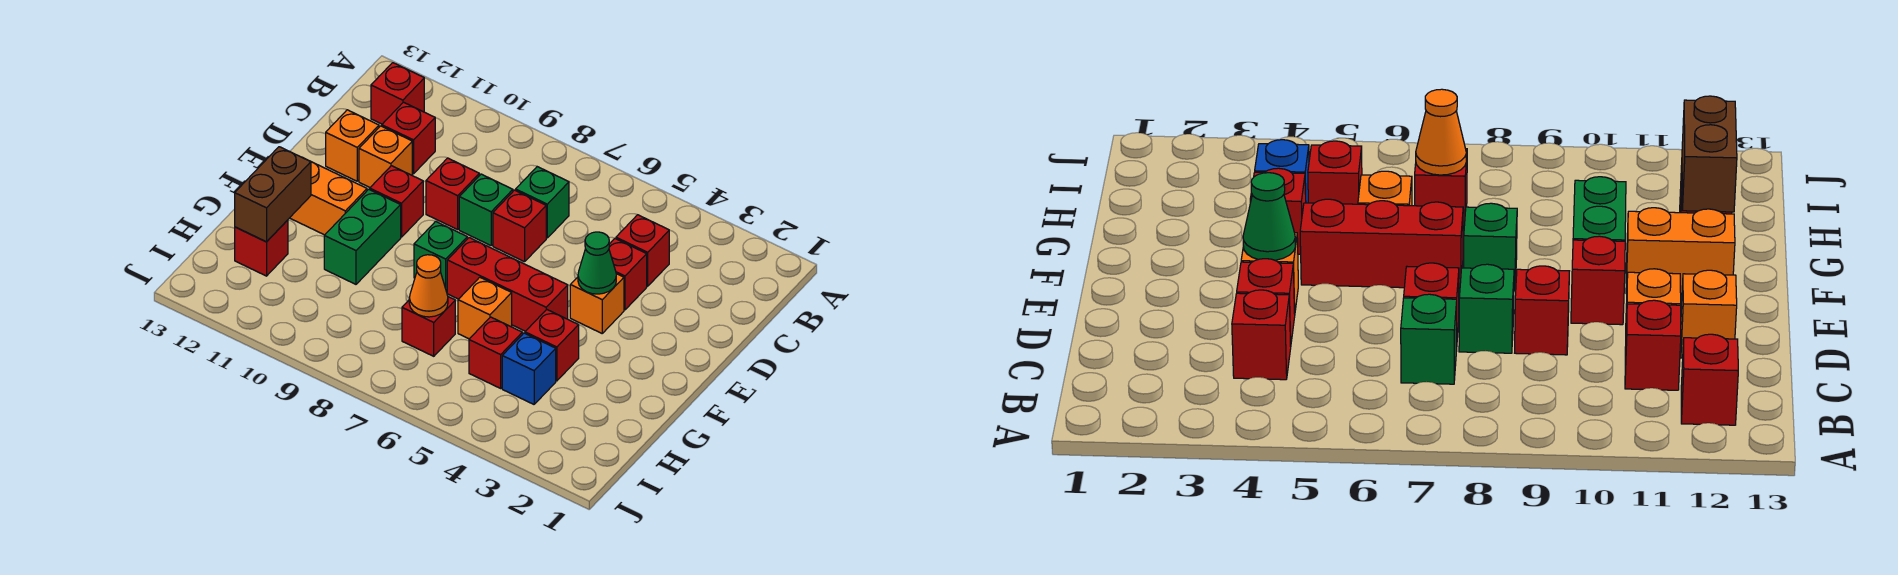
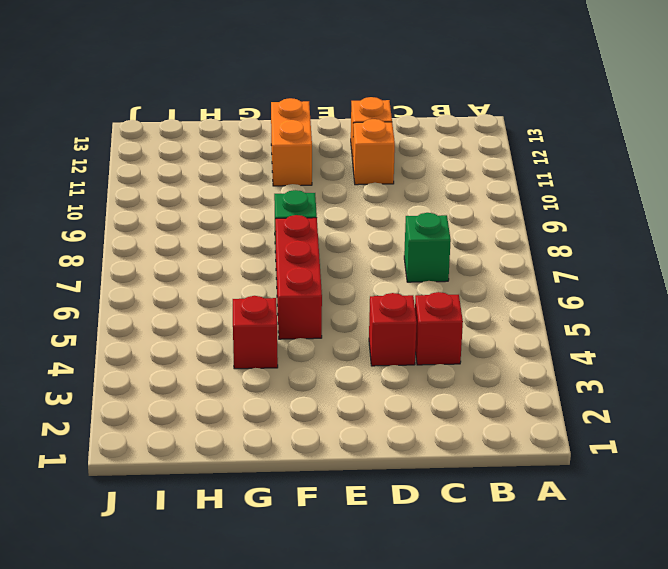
none -> red 1x1 brick [371,63,424,124]
none -> red 1x1 brick [382,102,435,174]
none -> red 1x1 brick [493,190,546,262]

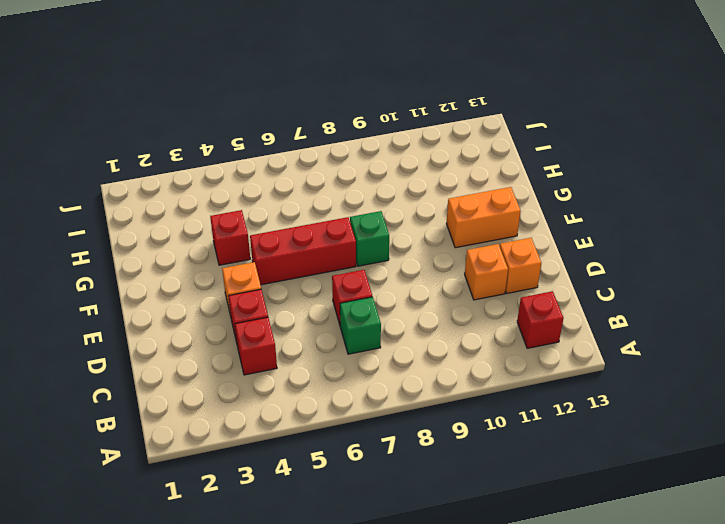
none -> red 1x1 brick [382,102,435,174]
none -> green 1x1 brick [459,174,513,245]
none -> red 1x1 brick [426,158,479,229]

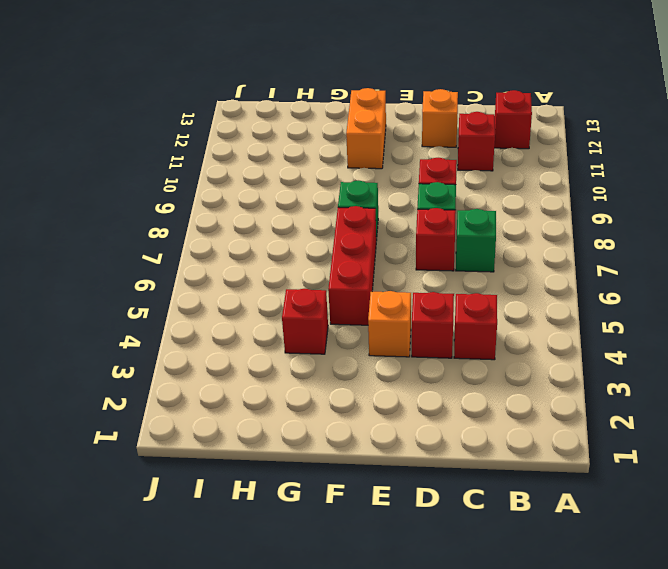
none -> orange 1x1 brick [359,126,412,187]
none -> red 1x1 brick [370,166,423,237]
none -> green 1x2 brick [324,189,401,284]

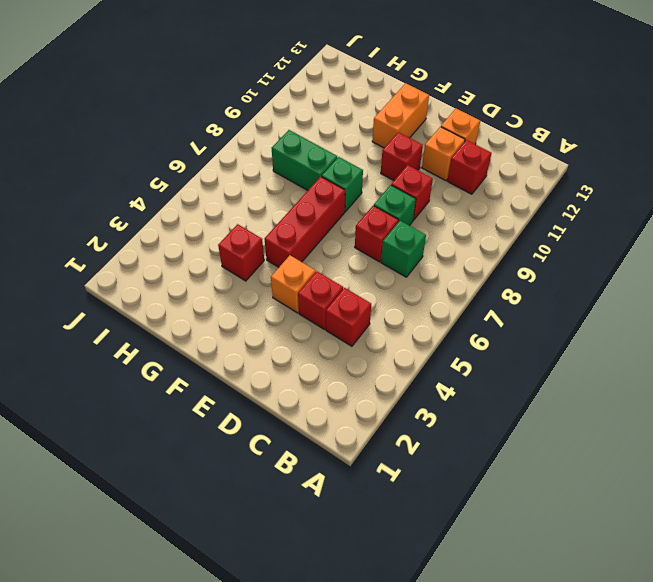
green 1x2 brick [272,130,337,190] -> green 1x2 brick moved to [324,189,401,284]
none -> red 1x1 brick [371,63,424,124]
none -> orange 1x1 brick [458,277,512,339]
none -> blue 1x1 brick [502,333,556,404]

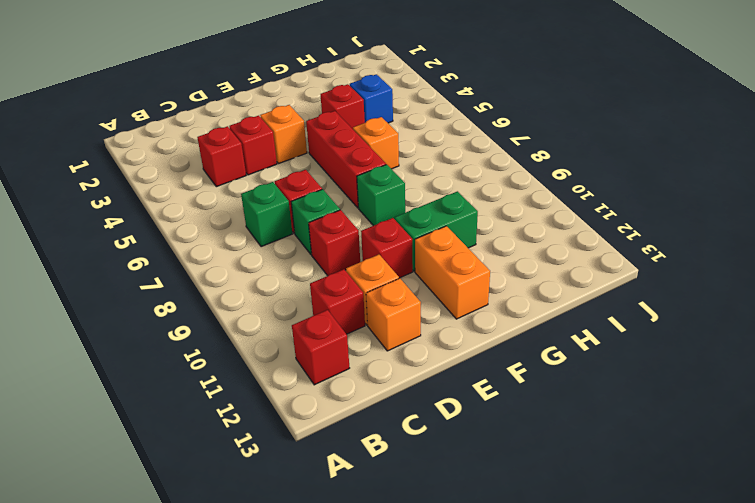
none -> red 1x1 brick [469,317,522,388]
none -> red 1x1 brick [402,297,455,356]
none -> red 1x1 brick [235,220,288,276]

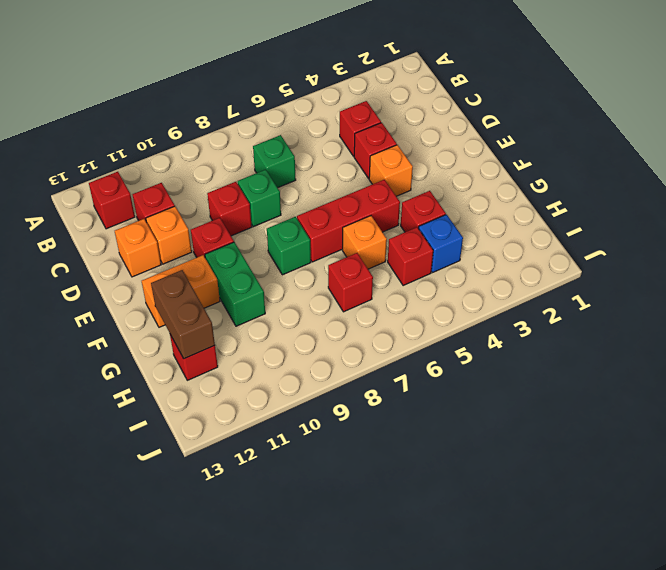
none -> red 1x1 brick [493,190,546,262]
none -> green 1x1 cone [578,232,616,294]
none -> orange 1x1 cone [409,255,448,317]

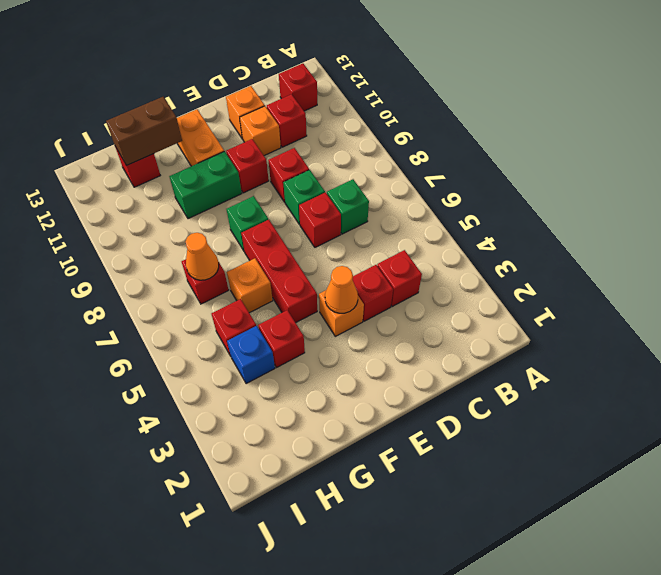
orange 1x1 cone [325,266,358,313] -> green 1x1 cone [578,232,616,294]

